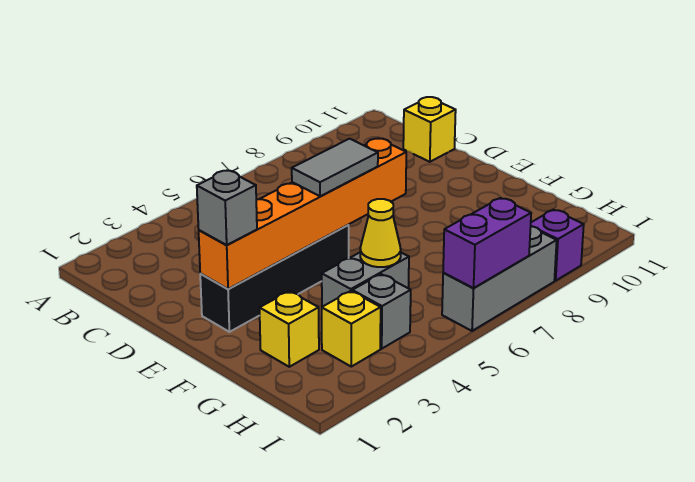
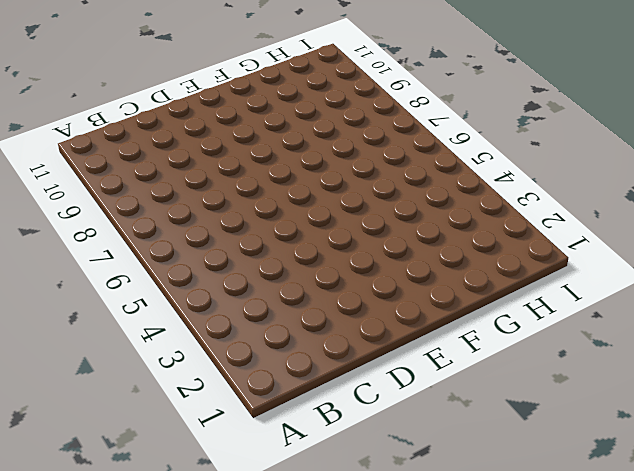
none -> yellow 1x1 brick [403,97,456,162]
none -> black 1x4 brick [200,225,349,332]
none -> yellow 1x1 brick [260,291,319,367]

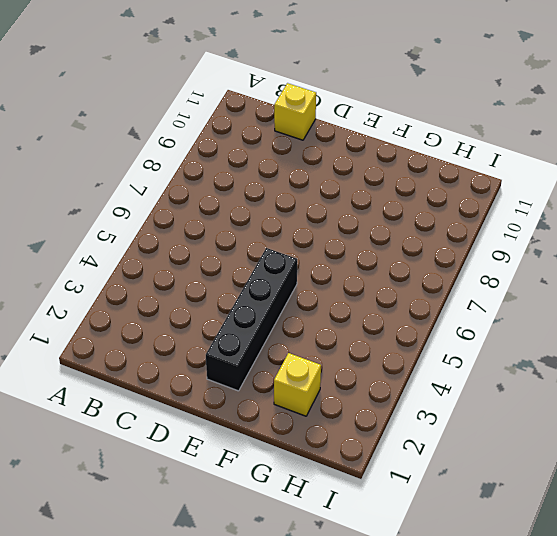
none -> grey 1x2 brick [322,253,409,307]
none -> yellow 1x1 brick [322,291,381,367]
none -> grey 1x1 brick [352,274,411,349]

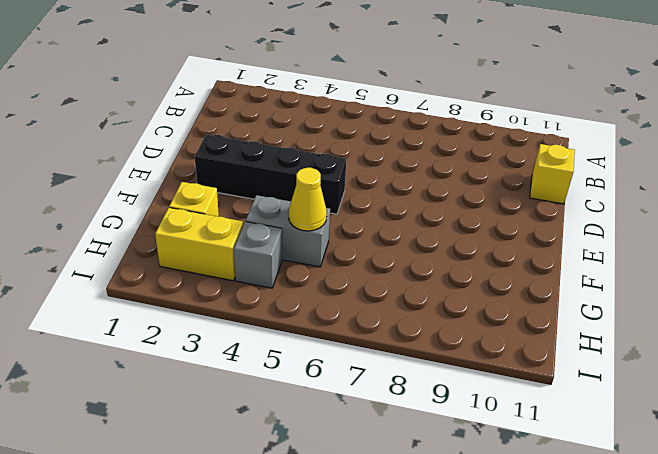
yellow 1x2 brick [155,208,243,281] -> yellow 1x1 brick [322,291,381,367]
none -> grey 1x3 brick [442,226,557,331]
none -> purple 1x1 brick [531,210,584,281]
none -> orange 1x6 brick [199,139,406,289]

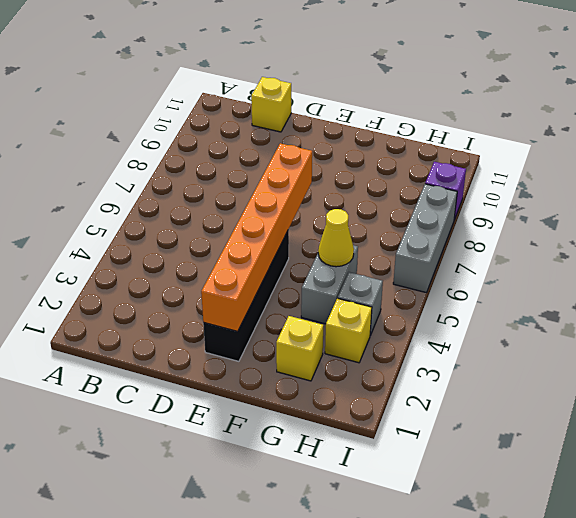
none -> purple 1x2 brick [443,198,531,288]
none -> grey 1x1 brick [197,170,257,245]
none -> grey 1x2 tile [292,139,378,197]

